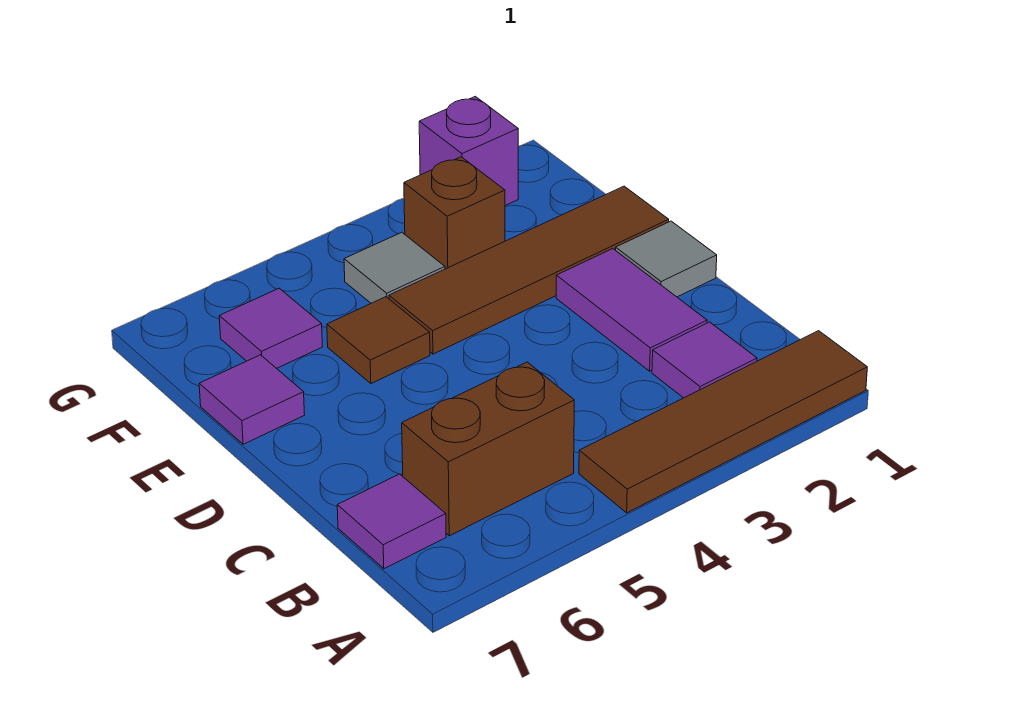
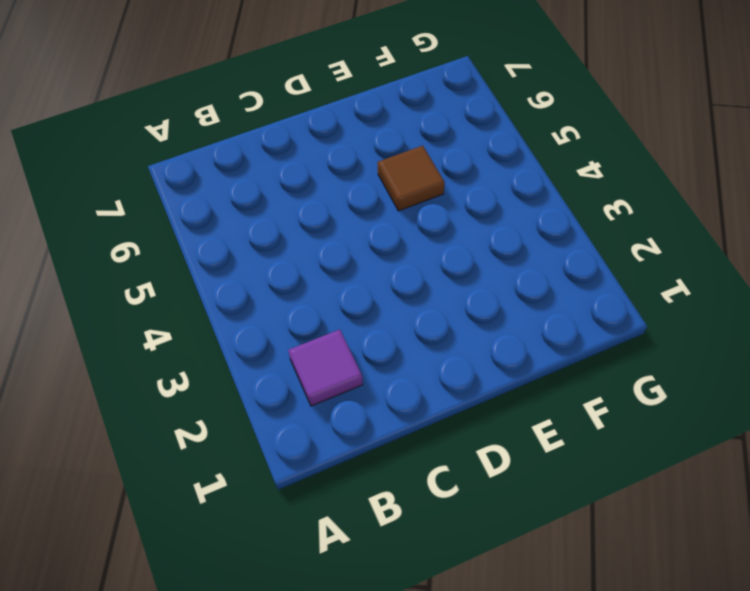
none -> brown 1x4 tile [579,331,867,513]
none -> brown 1x2 brick [402,362,574,536]
none -> purple 1x1 tile [337,474,446,569]

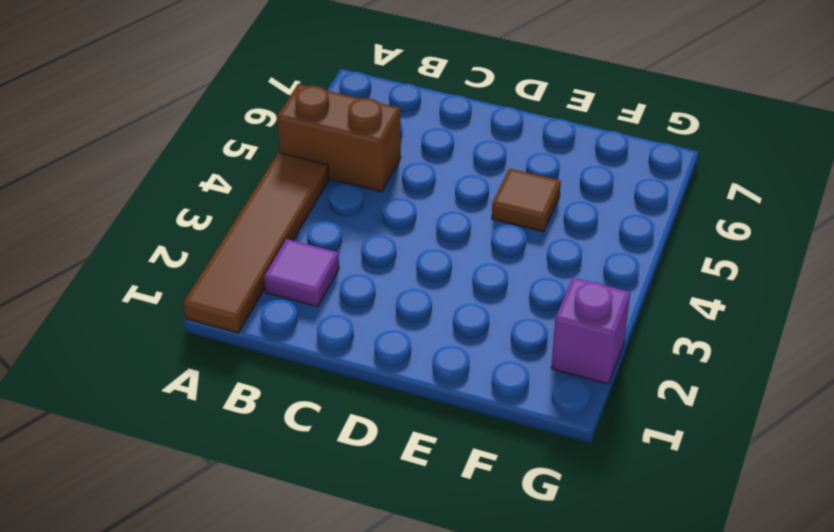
brown 1x2 brick [277,84,401,192] -> brown 1x2 brick turned to [402,362,574,536]
none -> purple 1x1 tile [337,474,446,569]
none -> purple 1x2 tile [556,249,707,371]
none -> grey 1x1 tile [616,221,717,297]

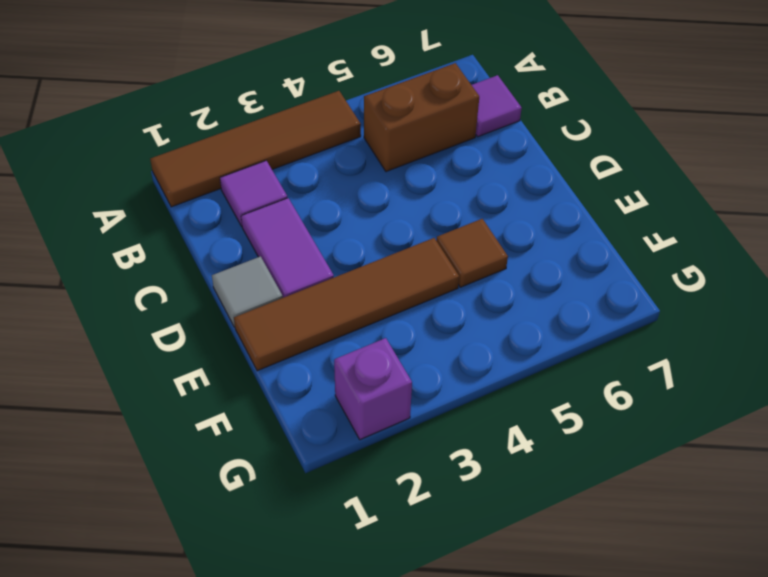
none -> purple 1x1 tile [199,355,305,444]
none -> brown 1x1 brick [404,157,505,269]
none -> grey 1x1 tile [344,232,445,303]

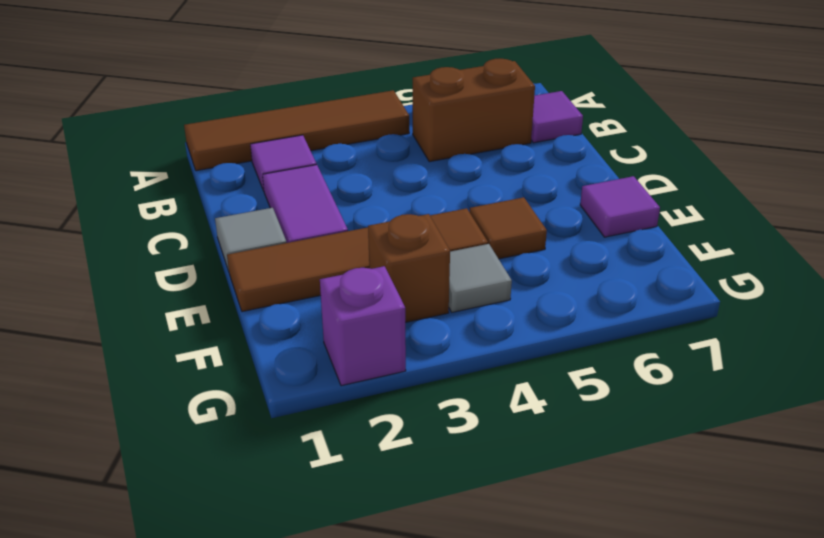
none -> purple 1x1 tile [219,288,323,368]

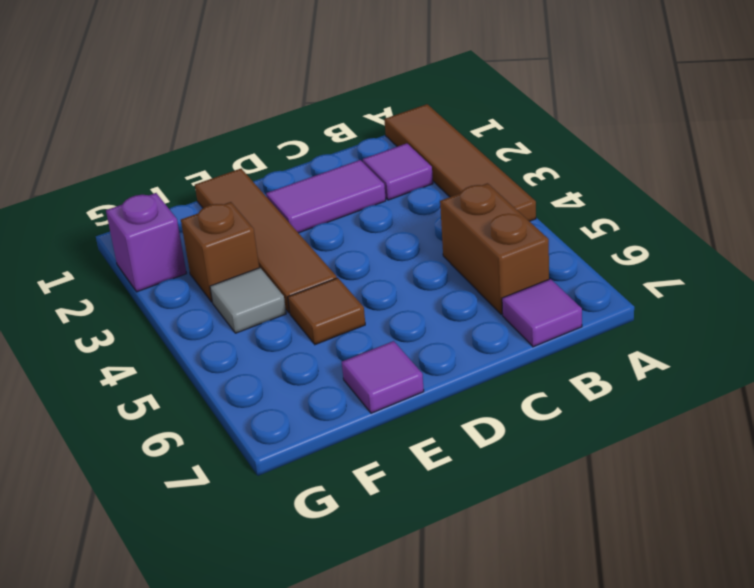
none -> grey 1x1 tile [616,221,717,297]
none -> purple 1x1 tile [219,288,323,368]

